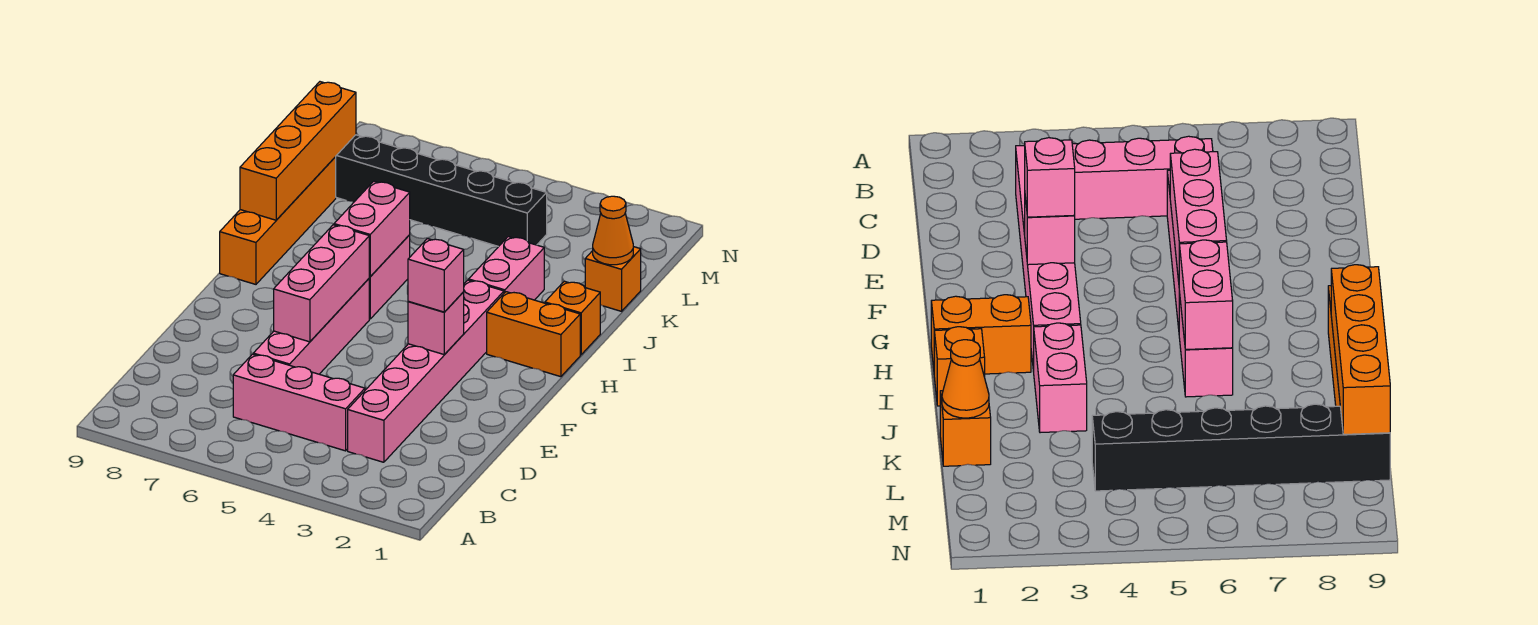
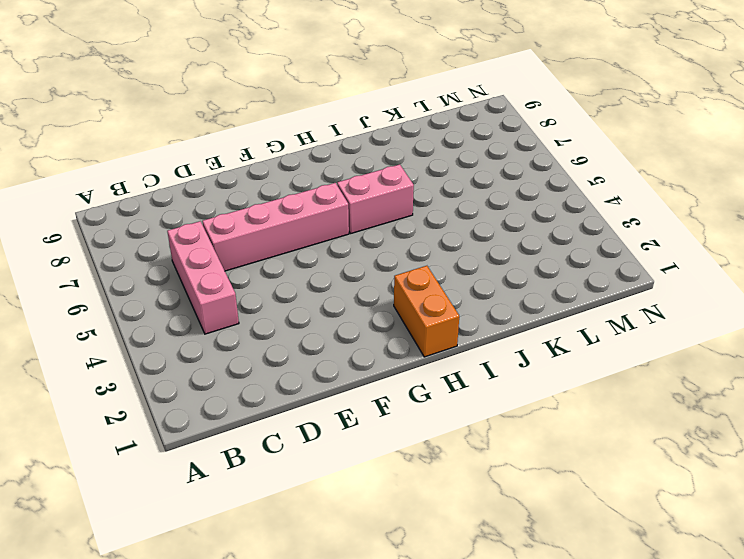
none -> pink 1x6 brick [348,280,504,462]
none -> orange 1x4 brick [220,157,336,284]
none -> orange 1x1 brick [545,281,600,355]

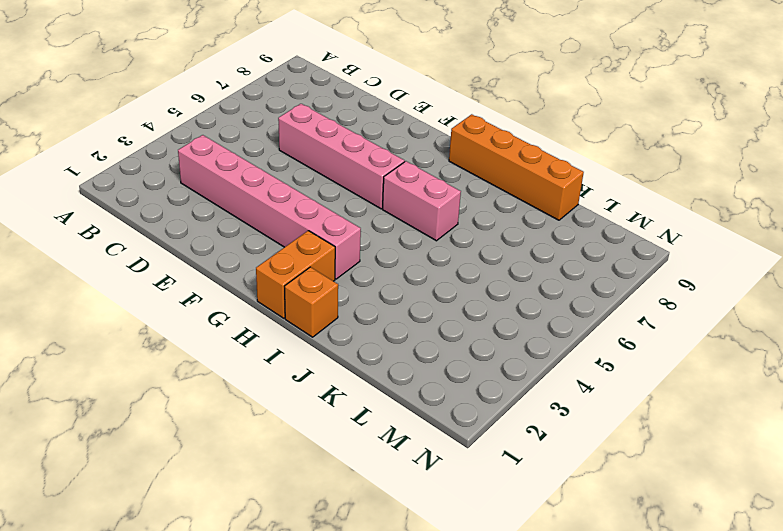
none -> pink 1x3 brick [233,354,365,451]
none -> pink 1x2 brick [469,237,544,300]
none -> orange 1x1 brick [585,247,641,311]

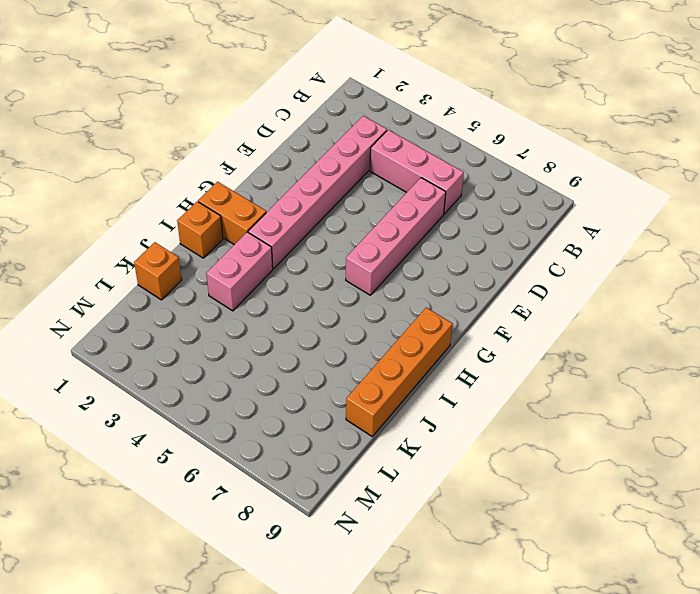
none -> pink 1x2 brick [369,235,410,319]
none -> black 1x6 brick [336,135,547,247]
none -> pink 1x3 brick [274,225,369,342]

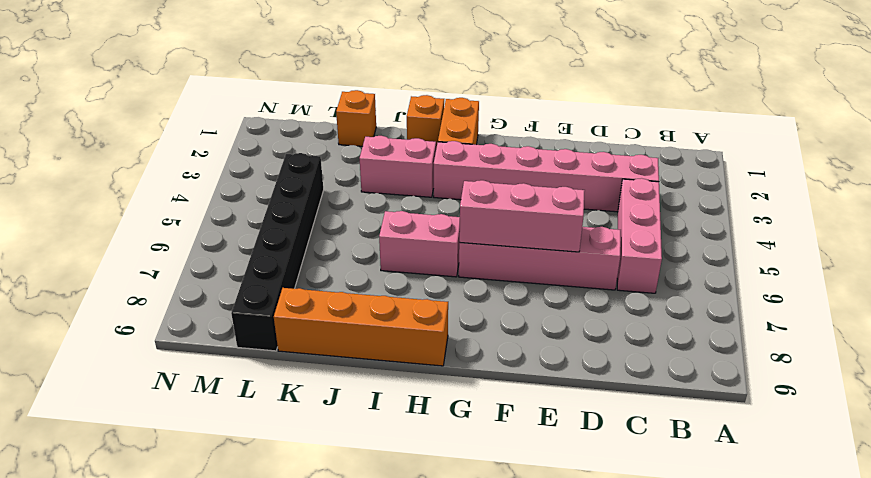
none -> pink 1x1 brick [408,292,464,355]
none -> pink 1x2 brick [334,181,410,277]
none -> orange 1x4 brick [240,82,356,220]

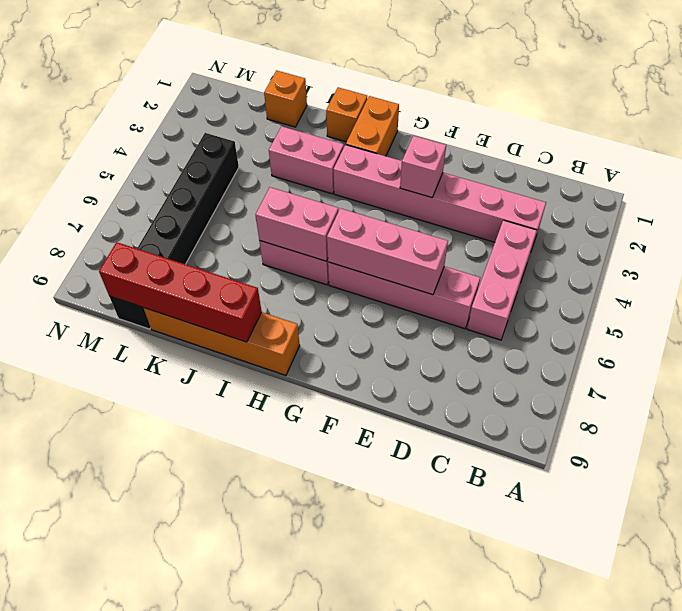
red 1x4 brick [99,242,262,342] -> orange 1x4 brick [240,82,356,220]
none -> orange 1x1 cone [593,196,633,265]
none -> pink 1x1 brick [408,239,464,312]

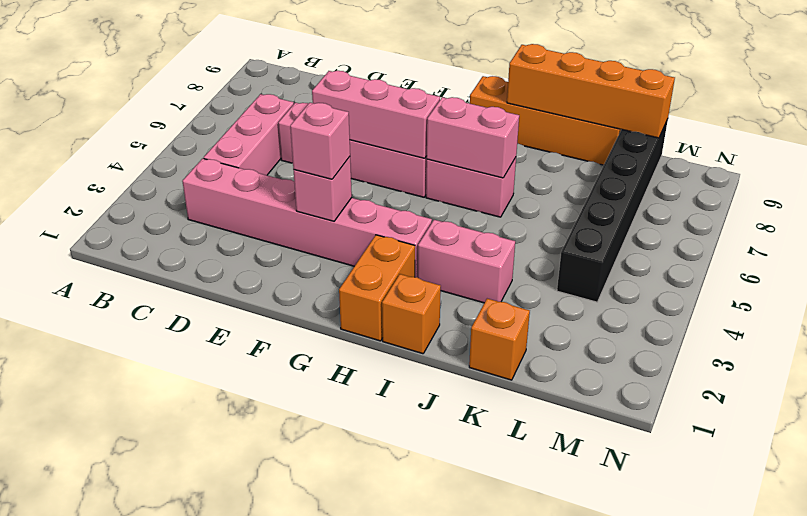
none -> orange 1x1 cone [593,196,633,265]

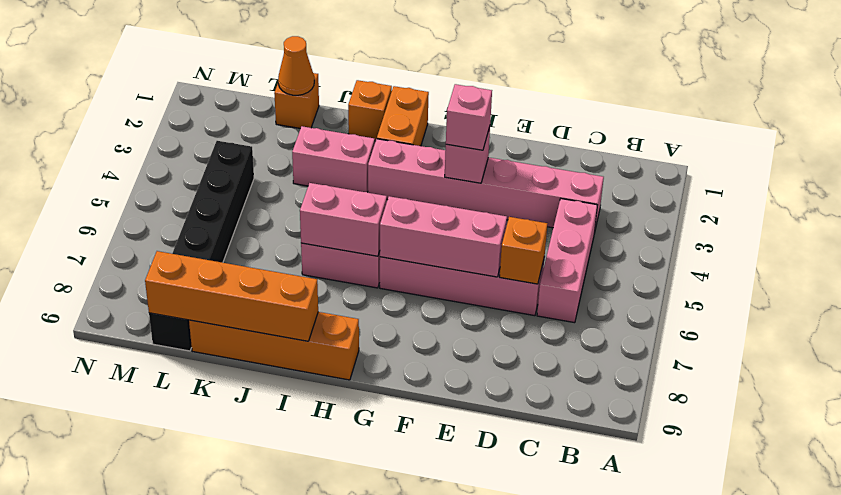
orange 1x1 brick [500,217,547,284] -> none

